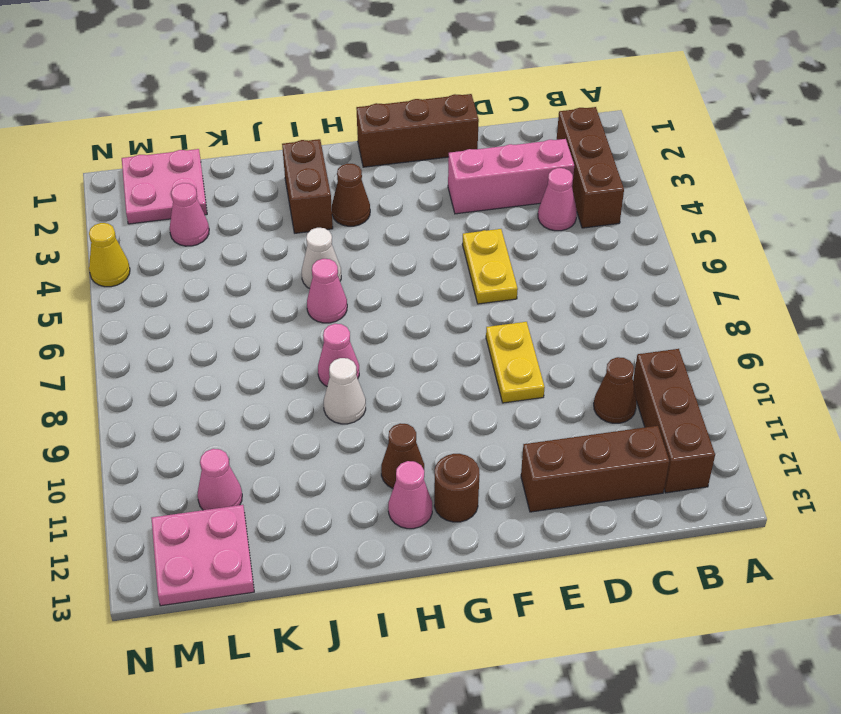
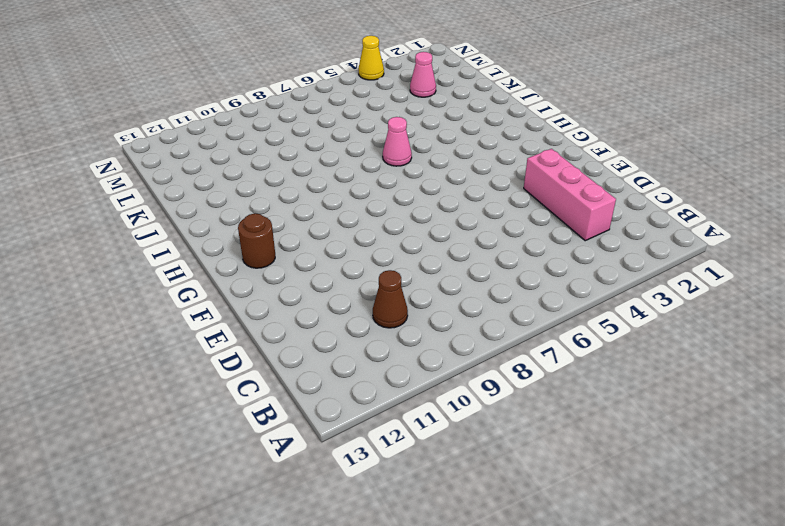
none -> brown 1x3 brick [557,107,624,228]
none -> brown 1x3 brick [633,349,715,493]
none -> pink 1x1 cone [538,168,577,231]

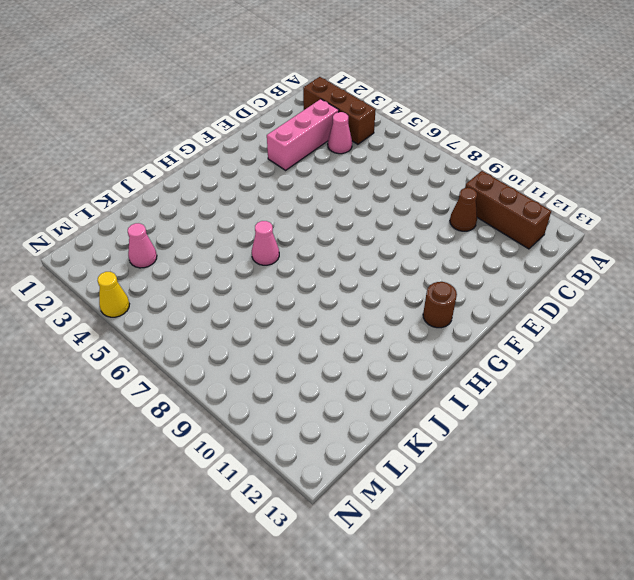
none -> brown 1x3 brick [521,426,669,512]
none -> brown 1x3 brick [356,94,479,167]
none -> yellow 1x2 plate [462,229,518,304]

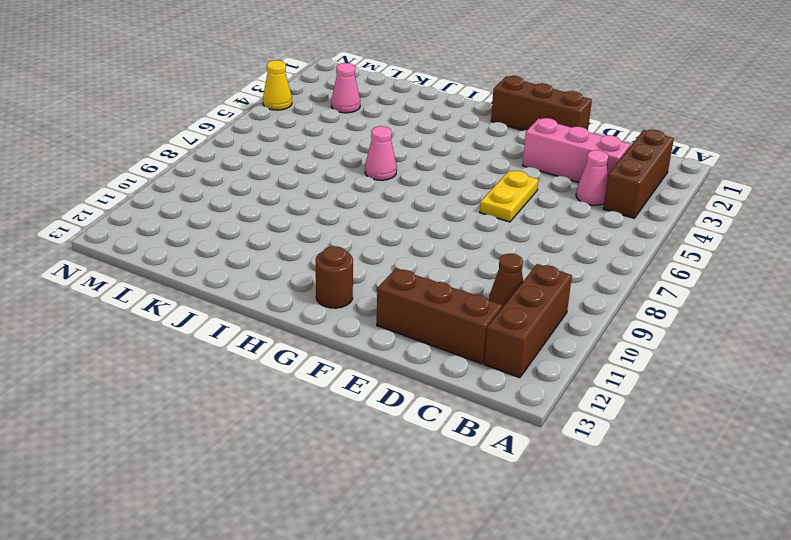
none -> yellow 1x2 plate [486,322,545,403]
none -> brown 1x1 cone [332,164,370,226]
none -> brown 1x1 cone [381,423,424,488]

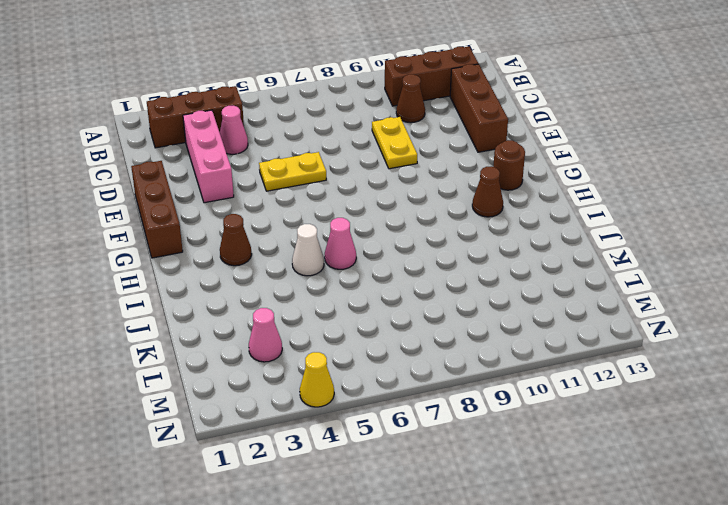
yellow 1x2 plate [372,117,417,169] -> yellow 1x2 plate turned to [486,322,545,403]
none -> pink 1x1 cone [388,461,432,529]
none -> brown 1x2 brick [282,139,333,233]
none -> pink 1x1 cone [318,324,359,386]

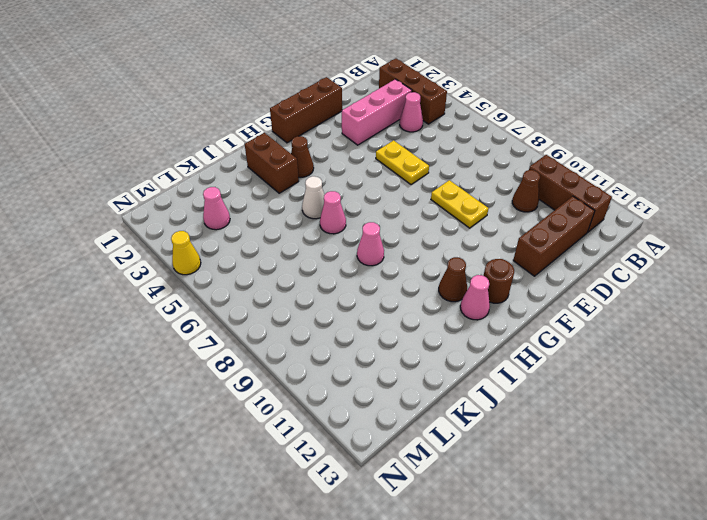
none -> white 1x1 cone [324,358,366,424]
none -> pink 2x2 plate [122,149,207,224]
none -> pink 1x1 cone [197,449,242,510]

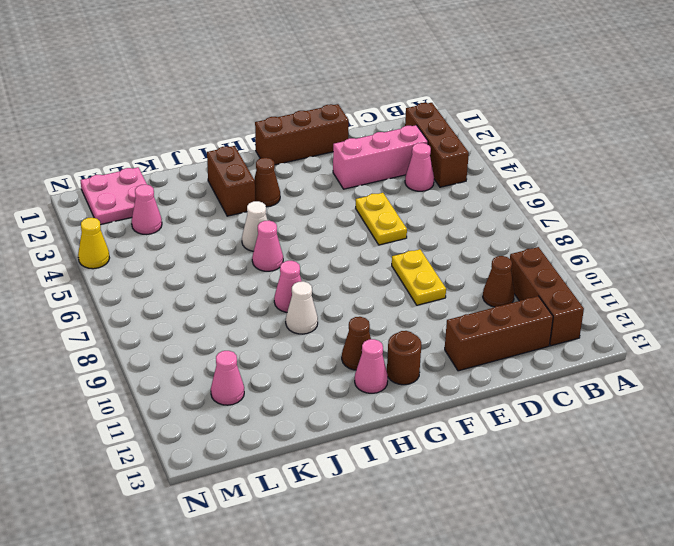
none -> pink 2x2 plate [151,505,254,606]

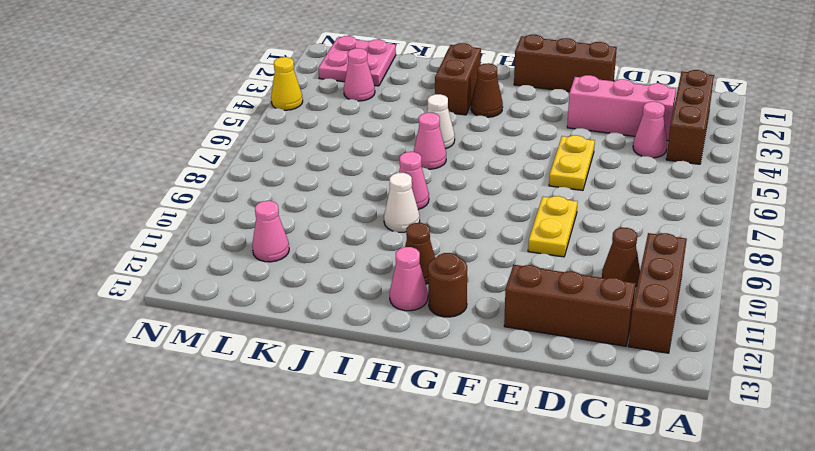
none -> pink 2x2 plate [151,505,254,606]

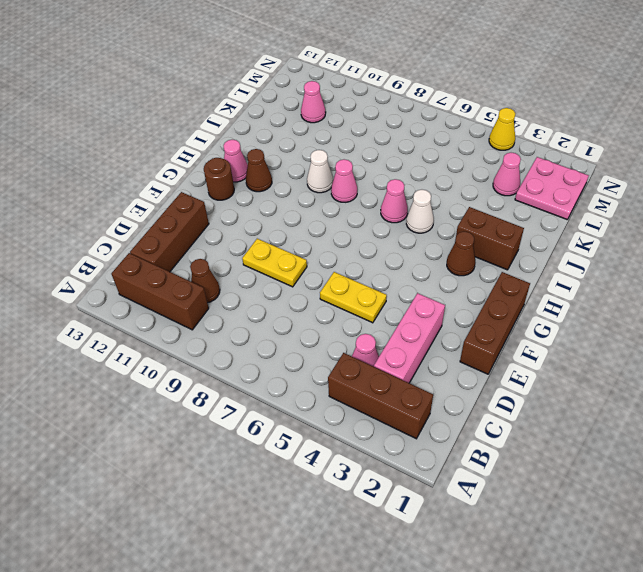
none -> pink 2x2 plate [151,505,254,606]

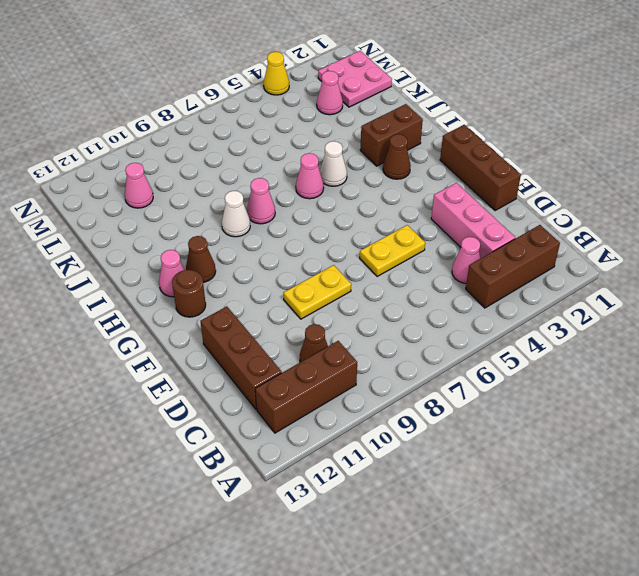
none -> pink 2x2 plate [151,505,254,606]

